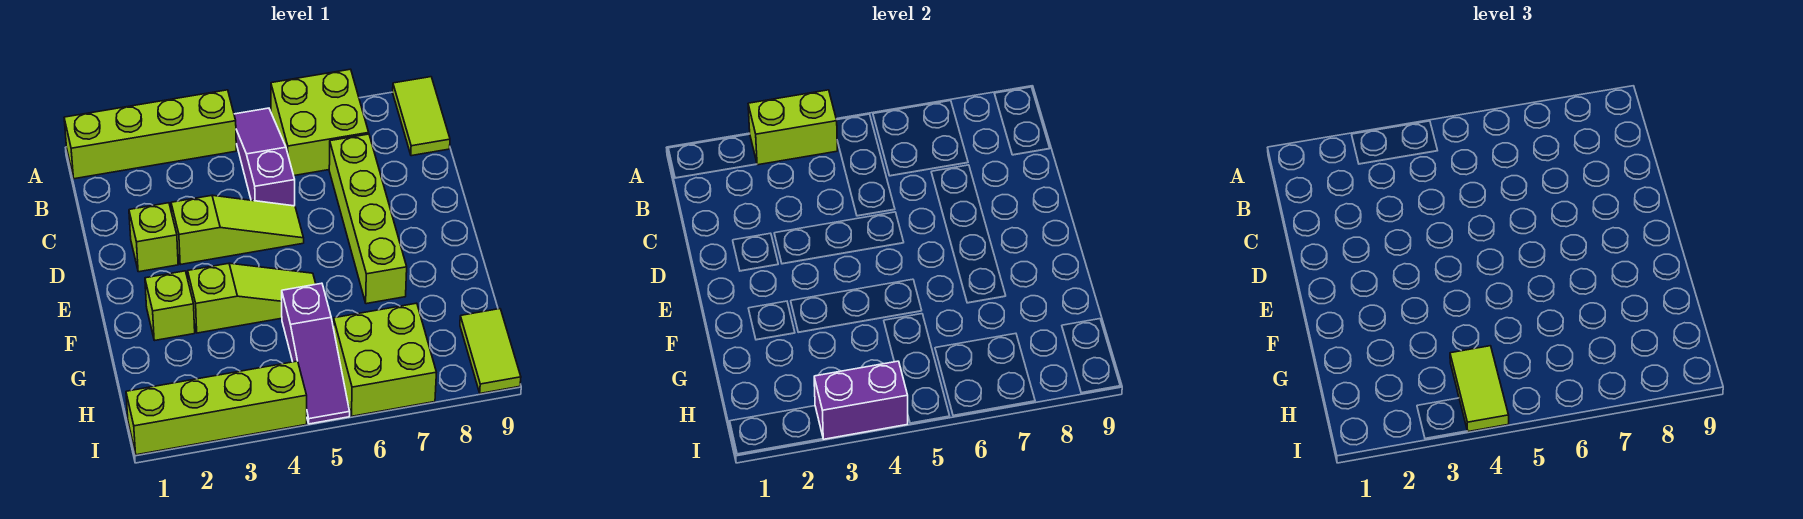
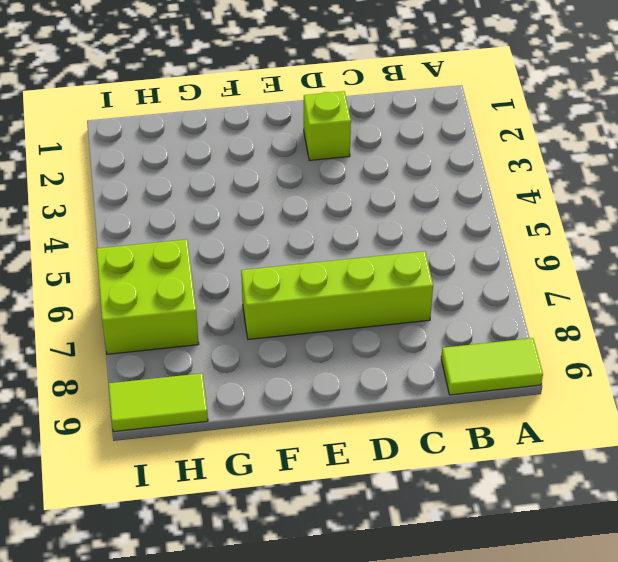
none -> lime 1x4 brick [64,90,236,179]
none -> purple 1x3 slope [234,108,295,206]
none -> lime 2x2 brick [271,69,369,176]

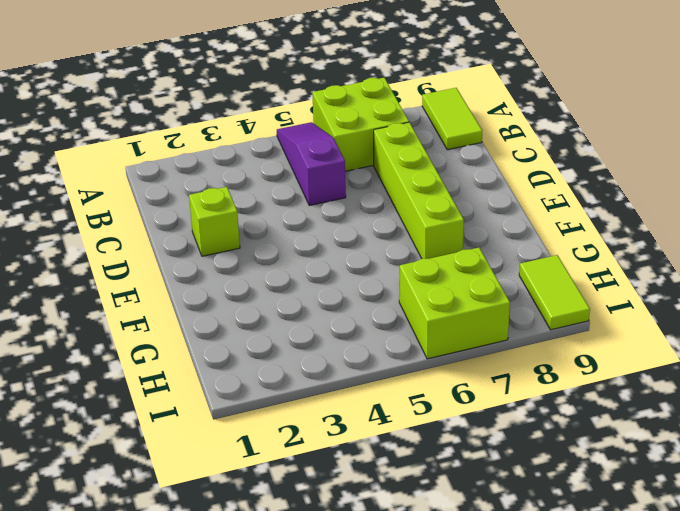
none -> lime 1x4 brick [64,90,236,179]
none -> lime 1x3 slope [171,195,304,265]
none -> lime 1x1 brick [145,271,195,341]

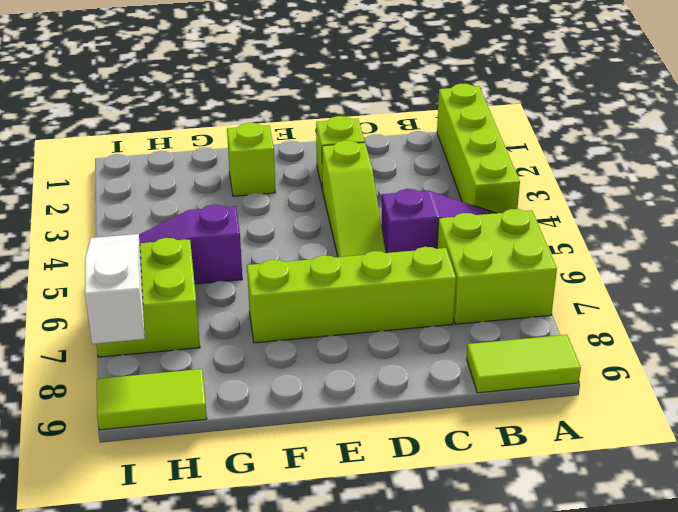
white 1x3 slope [85,234,145,344] -> none
none -> lime 1x3 slope [188,263,316,333]
none -> lime 1x4 brick [126,361,307,455]
none -> lime 1x2 brick [748,90,837,165]

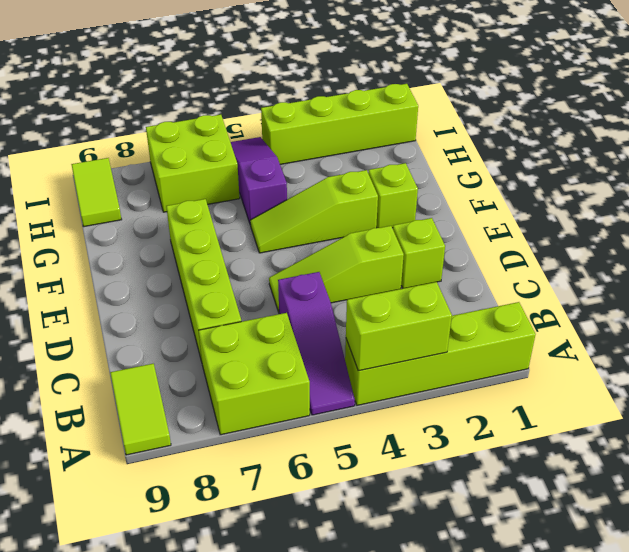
none -> purple 1x2 brick [814,361,908,439]
none -> lime 1x2 tile [1450,346,1509,432]

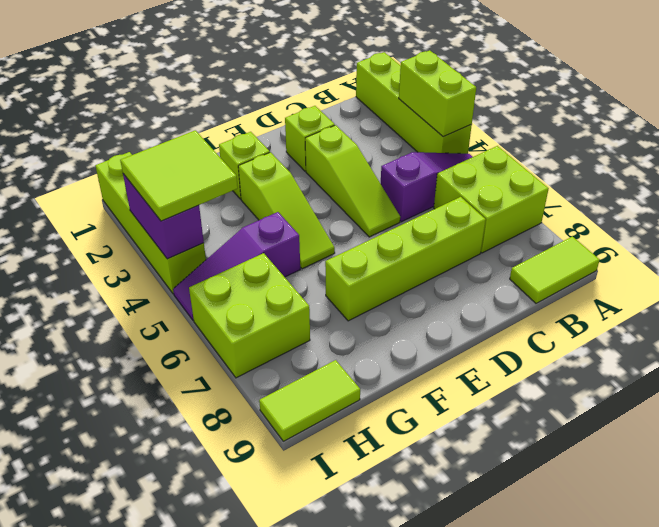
lime 2x2 tile [120,130,238,221] -> lime 1x2 tile [1450,346,1509,432]

